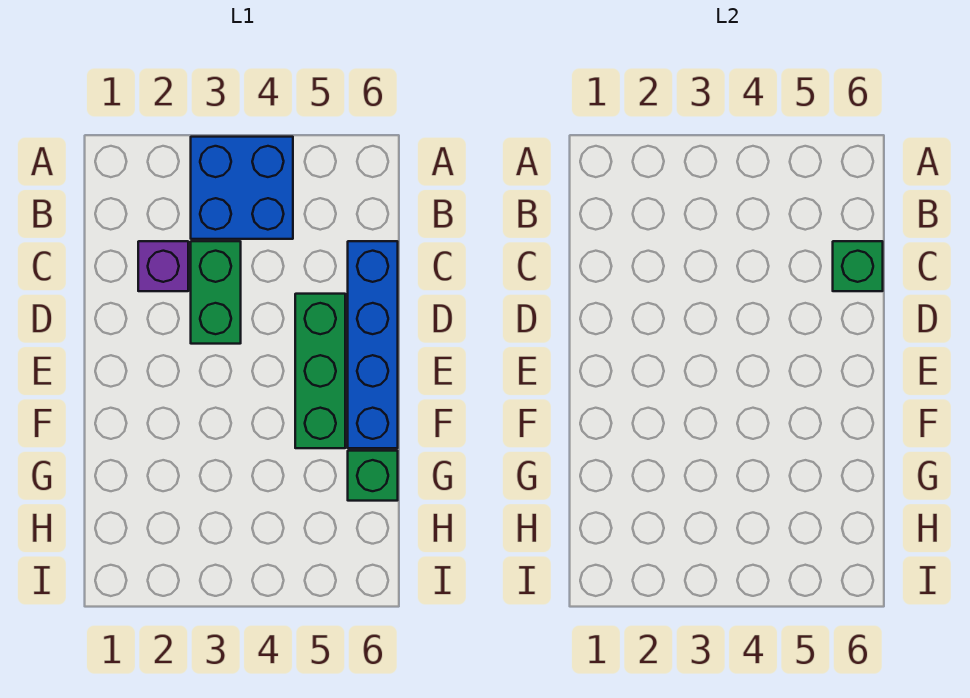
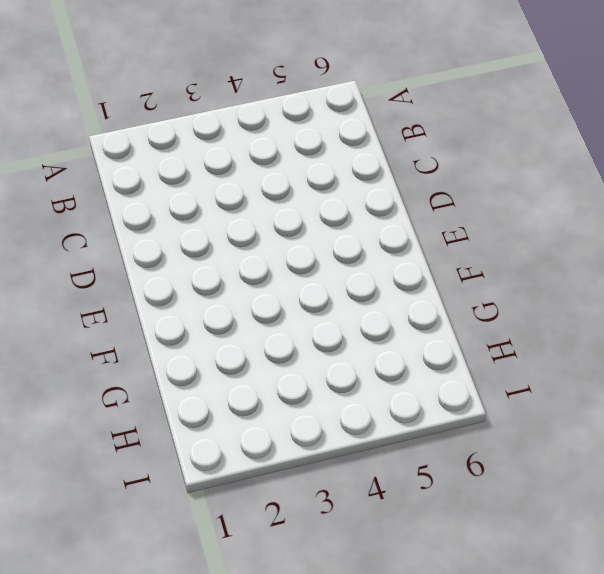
none -> blue 2x2 brick [191,137,293,239]
none -> purple 1x1 brick [138,241,188,291]

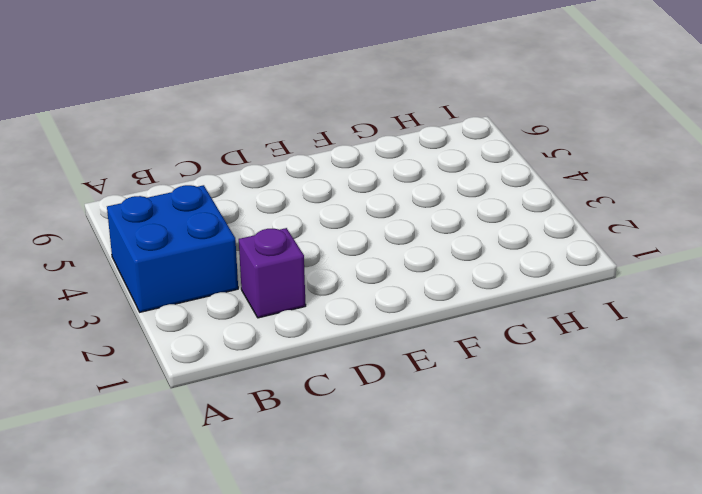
none -> green 1x2 brick [191,241,241,344]
none -> blue 1x4 brick [348,241,398,448]

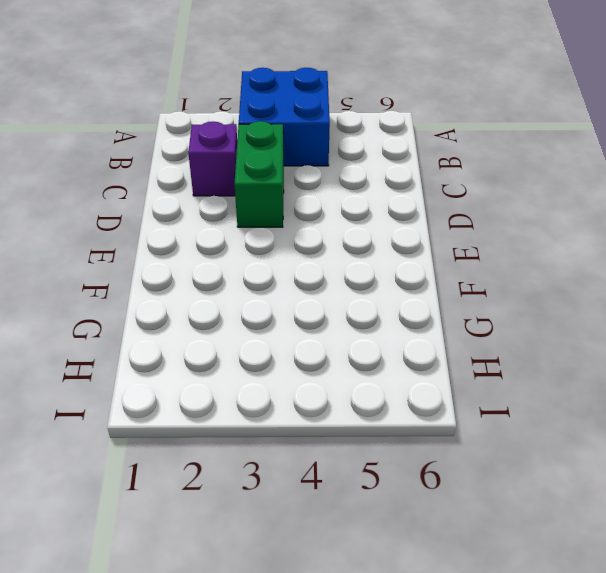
none -> blue 1x4 brick [348,241,398,448]
none -> green 1x3 brick [295,294,345,448]

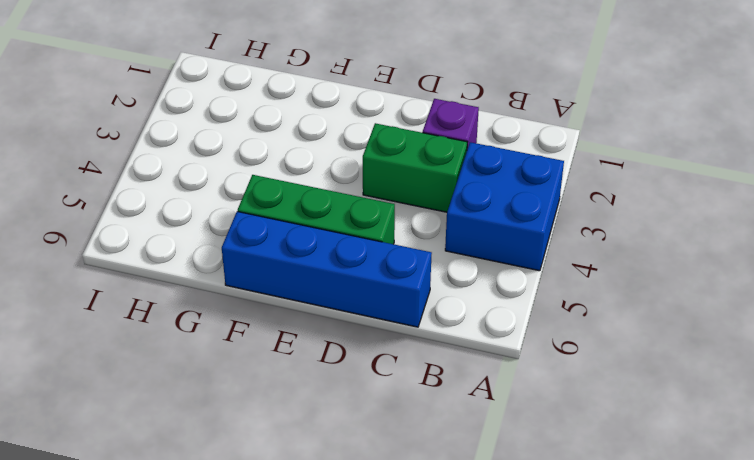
none -> green 1x1 brick [348,451,398,501]
none -> green 1x1 brick [833,241,883,291]

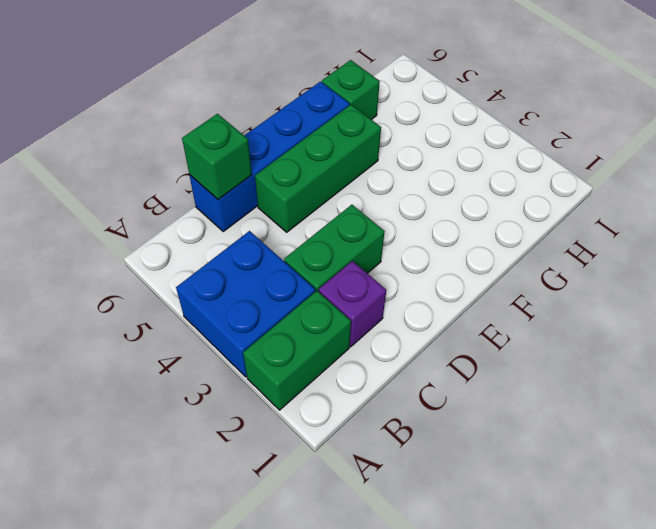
green 1x2 brick [243,291,351,410] -> none

